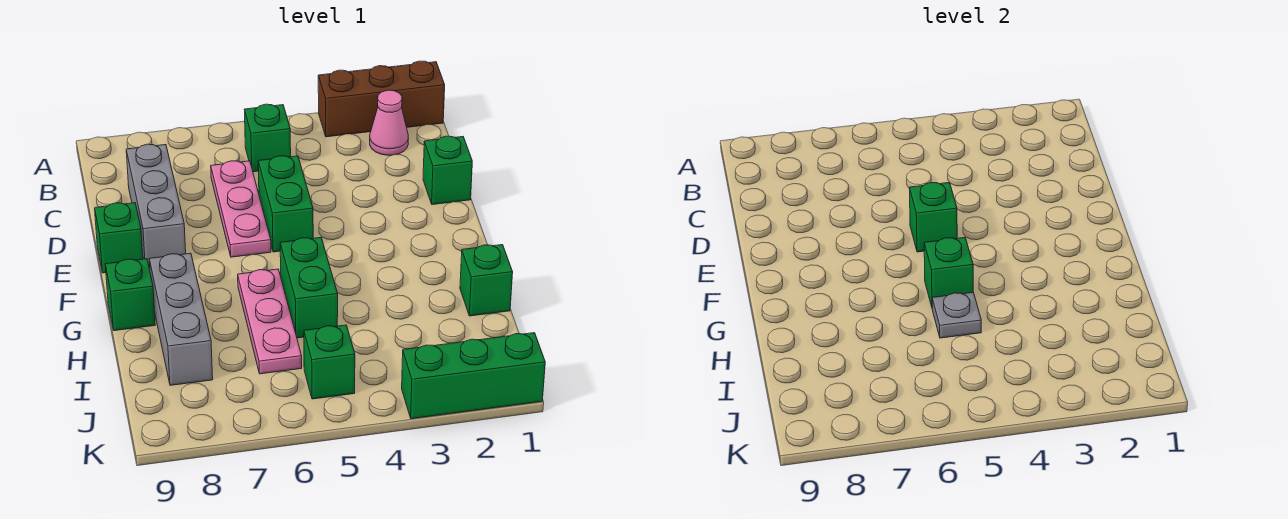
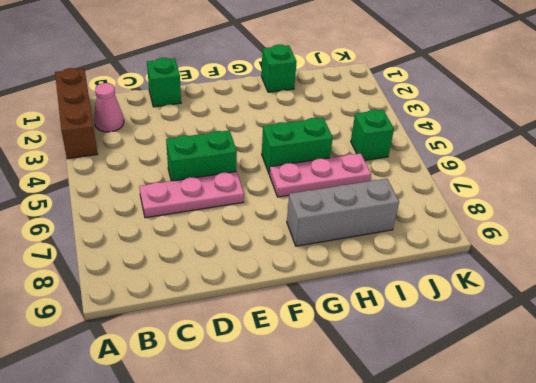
none -> green 1x1 brick [244,104,291,172]
none -> grey 1x3 brick [126,144,186,267]
none -> green 1x1 brick [95,203,143,273]

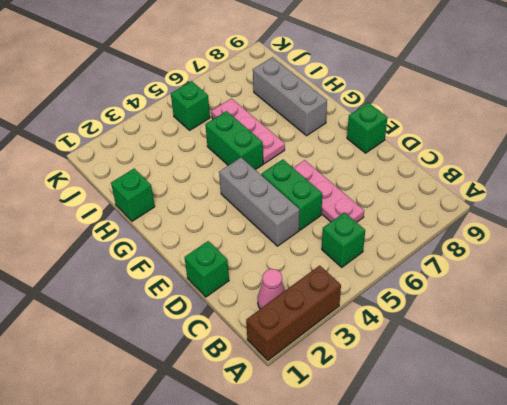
grey 1x3 brick [219,158,300,246] -> grey 1x3 brick moved to [126,144,186,267]
none -> green 1x1 brick [105,259,155,331]
none -> green 1x3 brick [402,333,545,419]
none -> green 1x1 brick [909,182,957,252]

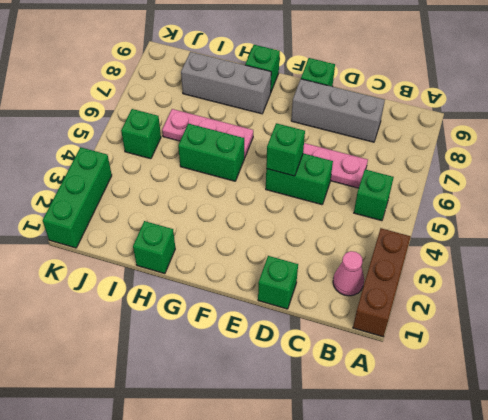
none -> green 1x1 brick [924,238,973,307]
none -> grey 1x1 plate [932,292,981,338]

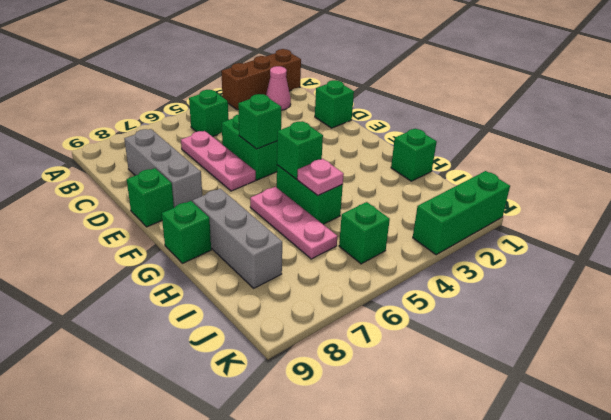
pink 1x1 plate [297,159,344,195] -> grey 1x1 plate [932,292,981,338]

